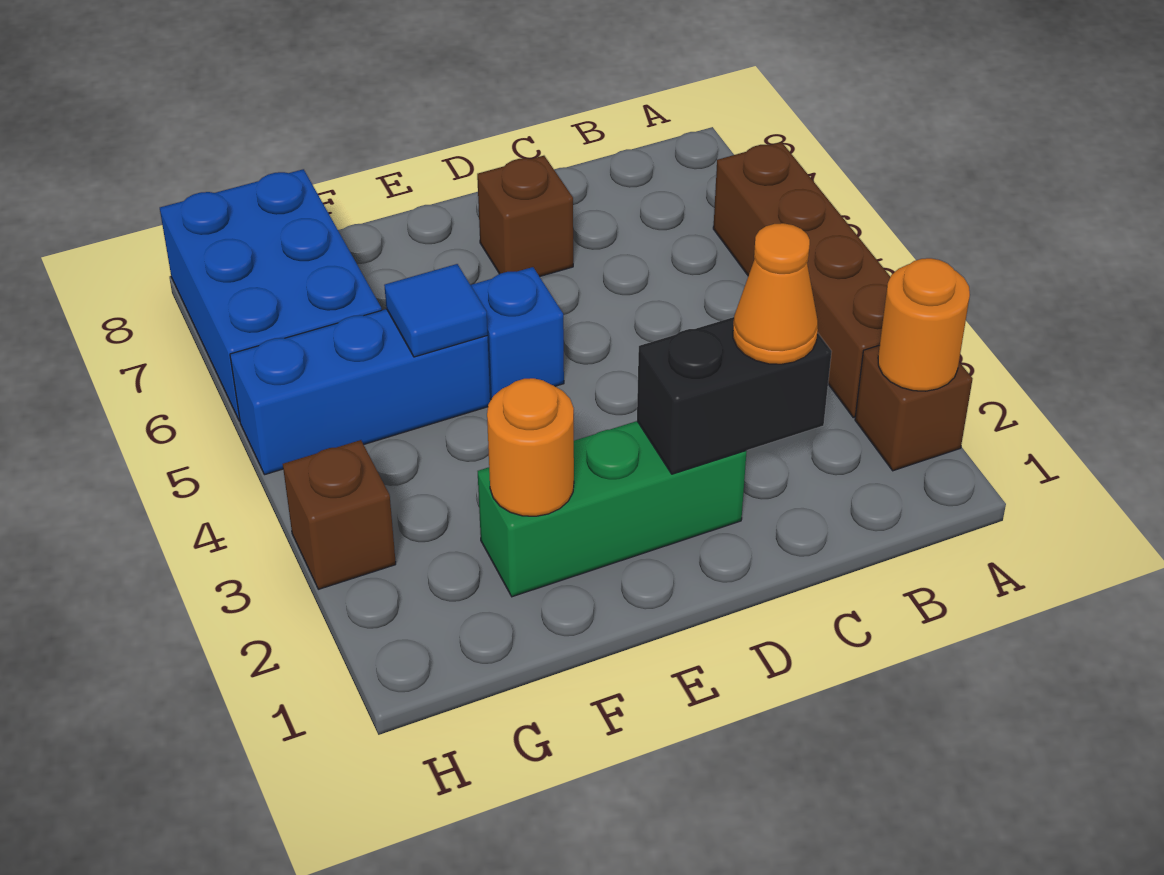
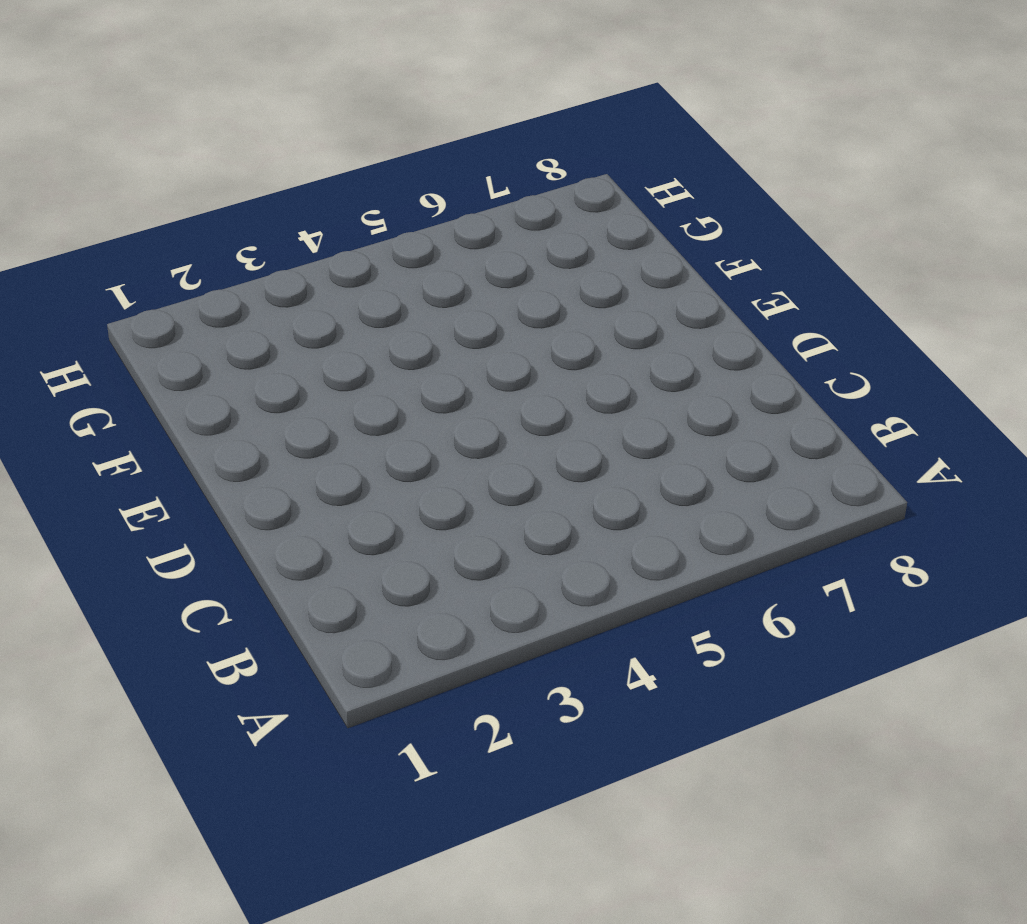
none -> brown 1x1 brick [855,345,972,471]
none -> brown 1x4 brick [713,142,890,417]
none -> green 1x3 brick [478,421,747,597]

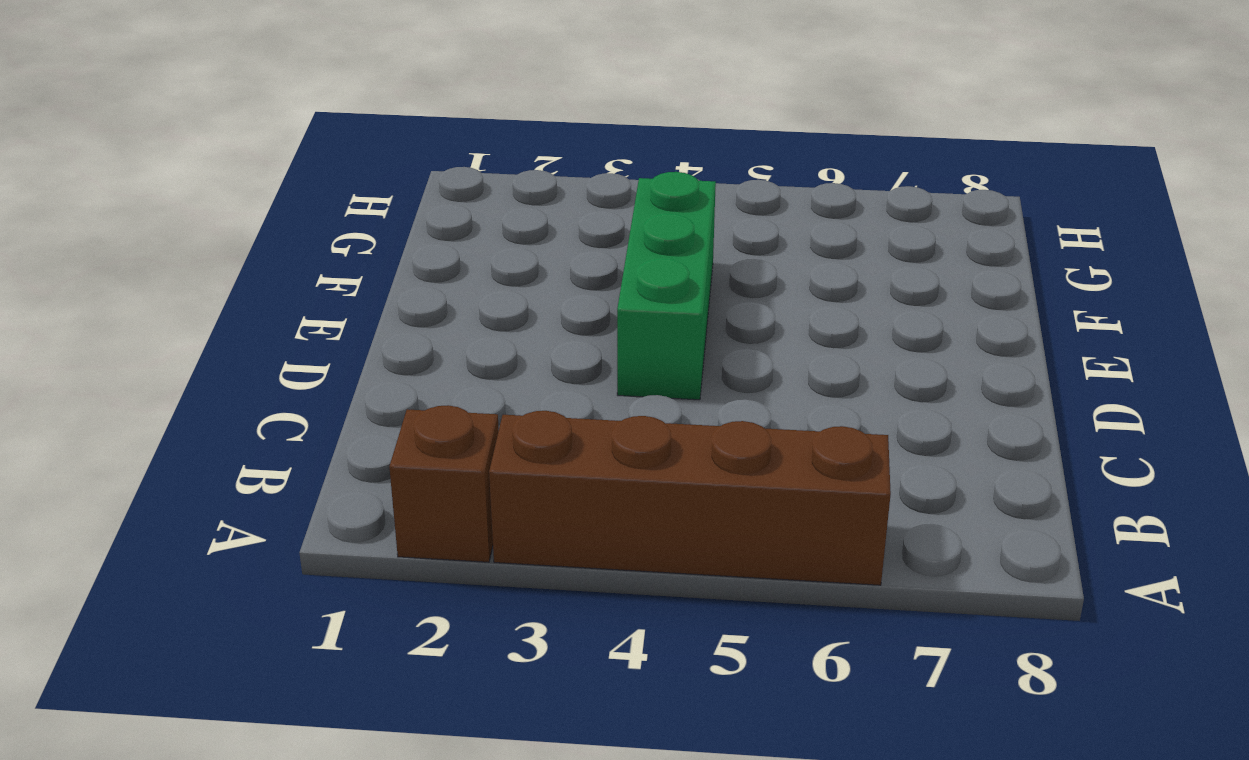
green 1x3 brick [617,172,716,400] -> green 1x3 brick moved to [478,421,747,597]
none -> brown 1x1 brick [477,156,573,277]
none -> blue 1x1 brick [471,267,564,399]
none -> blue 1x3 brick [230,309,490,475]

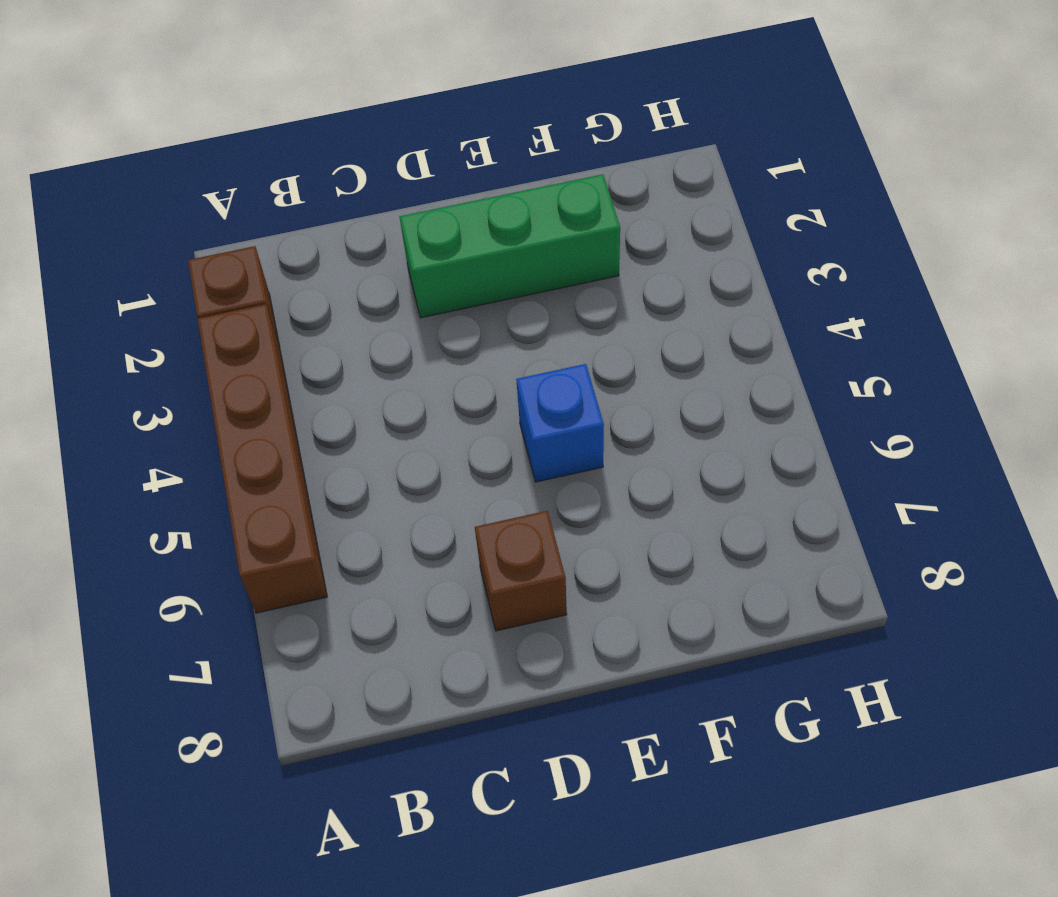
none -> blue 1x3 brick [230,309,490,475]
none -> blue 2x3 brick [160,169,382,421]
none -> brown 1x1 brick [283,440,396,589]

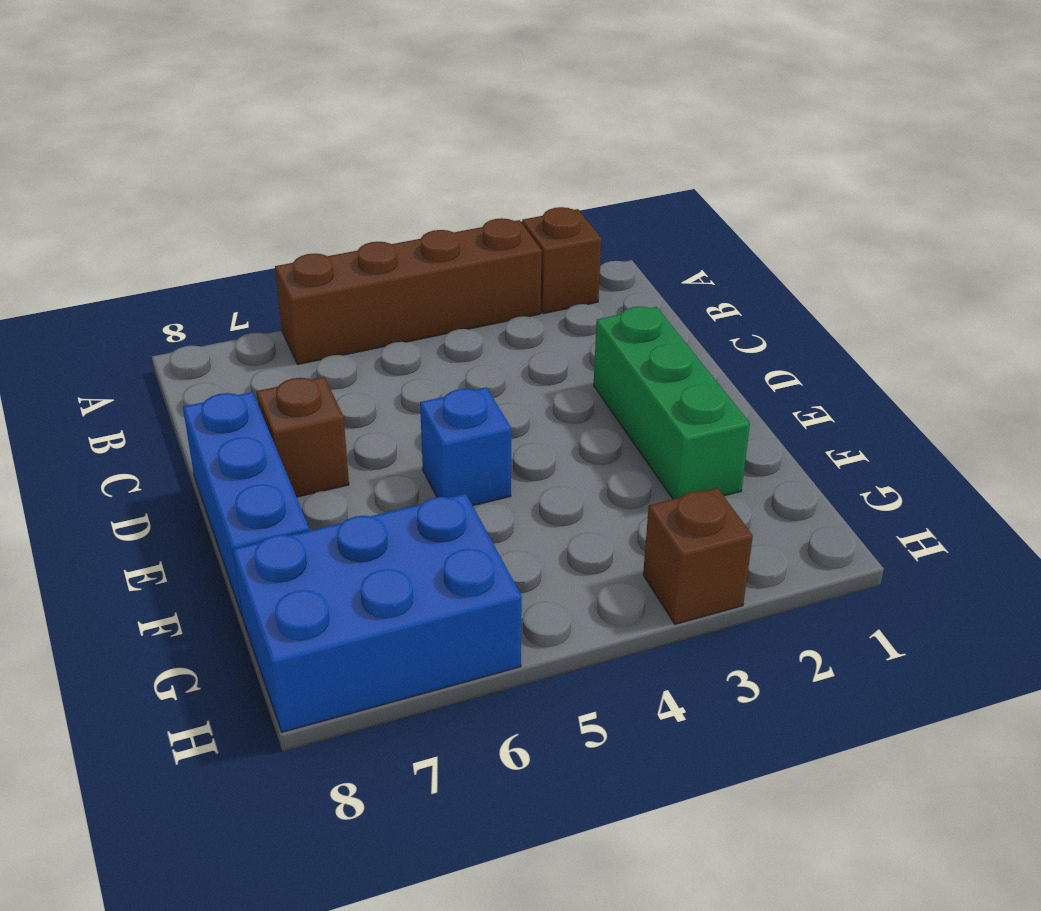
blue 1x3 brick [183,392,309,617] -> blue 1x3 brick moved to [230,309,490,475]
none -> orange 1x1 round brick [878,258,970,391]
none -> black 1x2 brick [637,317,832,474]
none -> orange 1x1 round brick [487,378,574,516]

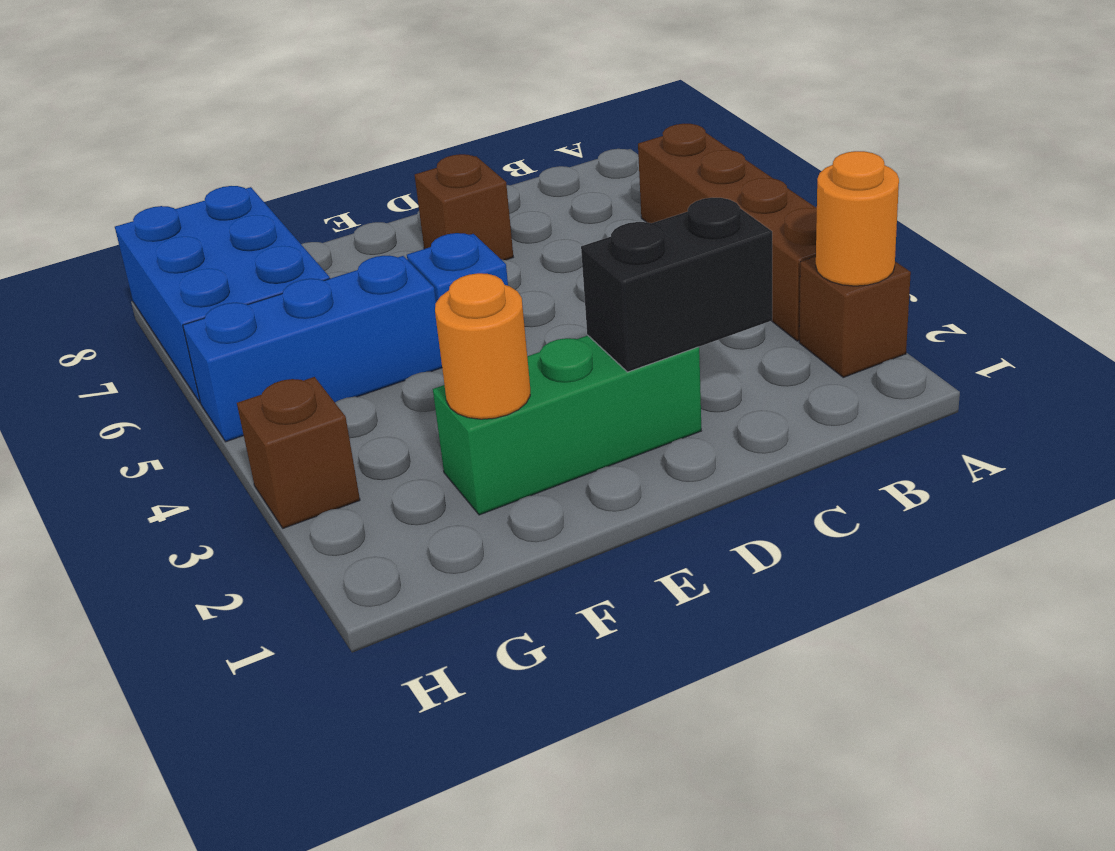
none -> blue 1x1 tile [384,264,487,357]
none -> orange 1x1 cone [733,223,818,364]

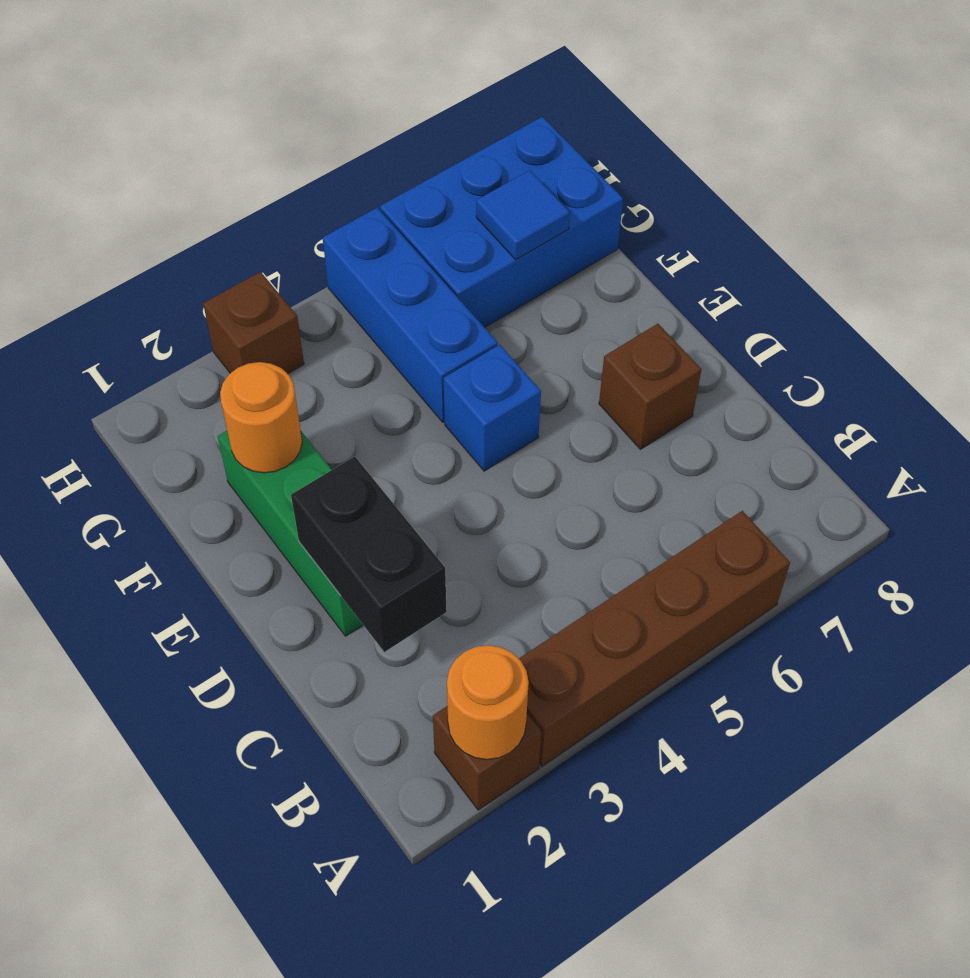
blue 1x1 tile [476,170,570,260] -> blue 1x1 tile moved to [384,264,487,357]
none -> orange 1x1 cone [733,223,818,364]

